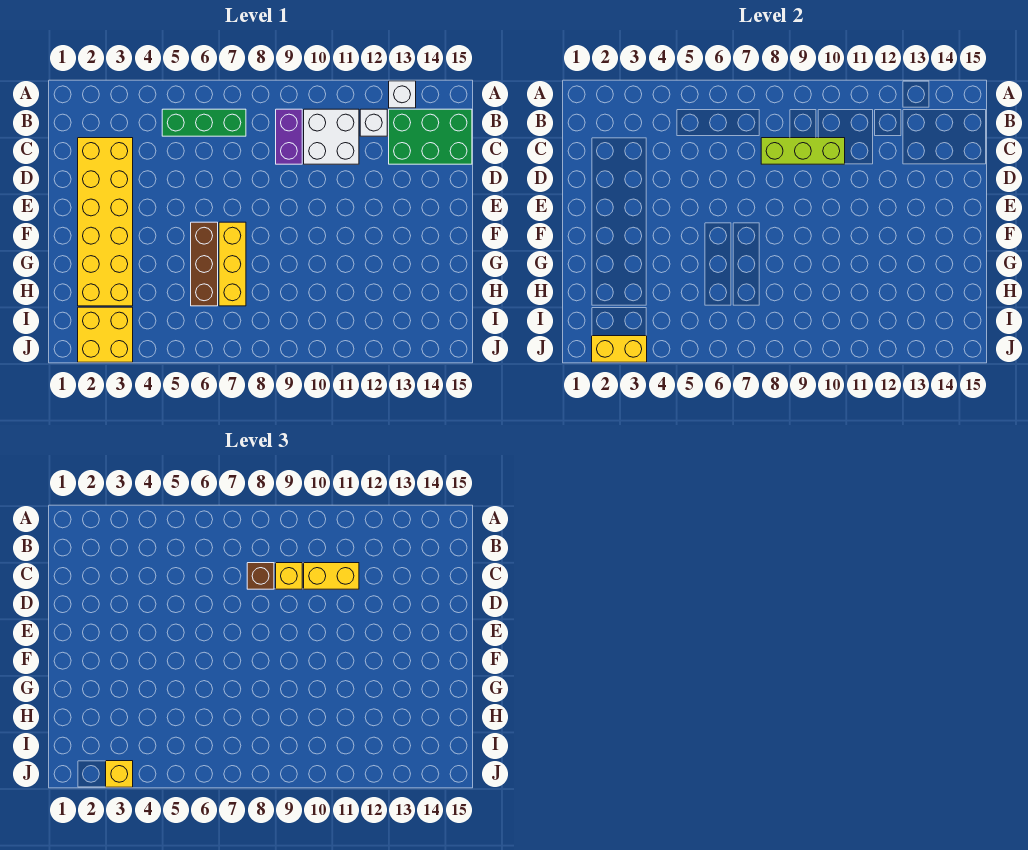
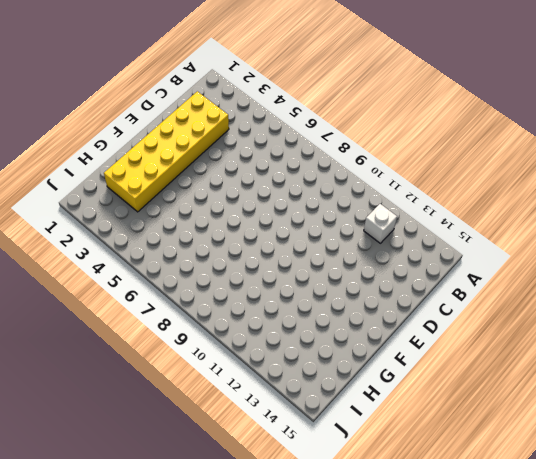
none -> white 1x1 brick [389,81,416,108]
none -> green 1x3 brick [162,109,246,136]
none -> purple 1x2 brick [276,109,302,164]

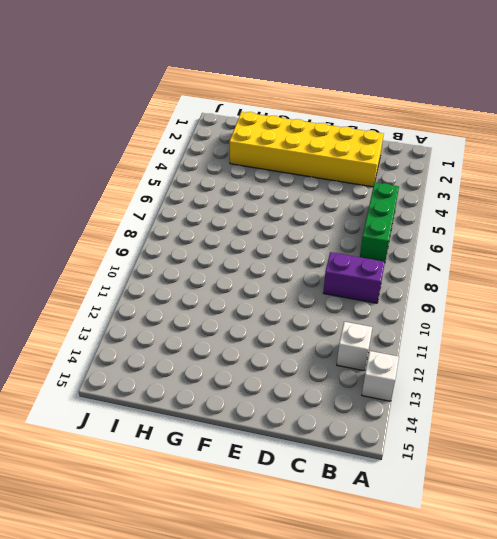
none -> white 2x2 brick [304,109,359,164]
none -> green 2x3 brick [389,109,472,164]
none -> brown 1x3 brick [191,222,218,306]

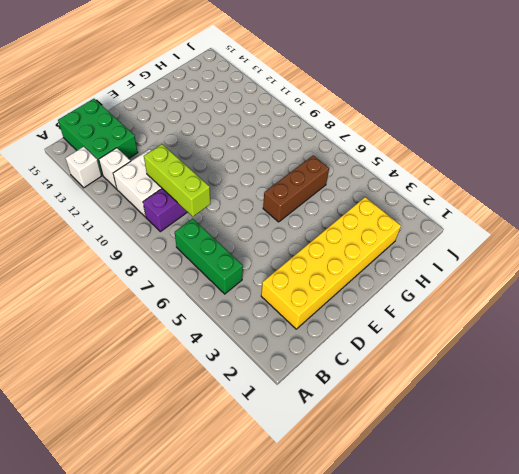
none -> yellow 1x3 brick [219,222,246,306]
none -> yellow 2x2 brick [78,307,133,362]
none -> yellow 1x2 brick [592,336,647,362]

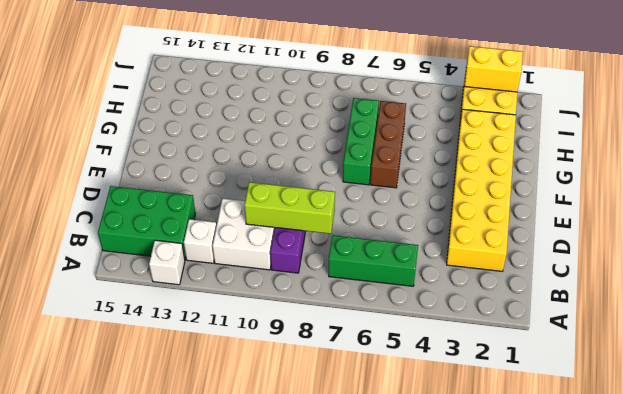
green 1x3 brick [343,98,379,185] -> yellow 1x3 brick [219,222,246,306]
none -> brown 1x1 brick [247,563,274,589]
none -> yellow 1x1 brick [276,563,302,589]
none -> yellow 1x2 brick [304,563,359,589]

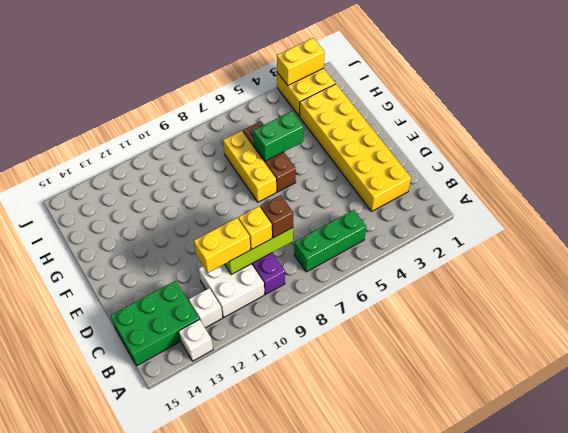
green 1x2 brick [253,111,304,161] -> none
none -> yellow 1x1 brick [106,761,133,787]

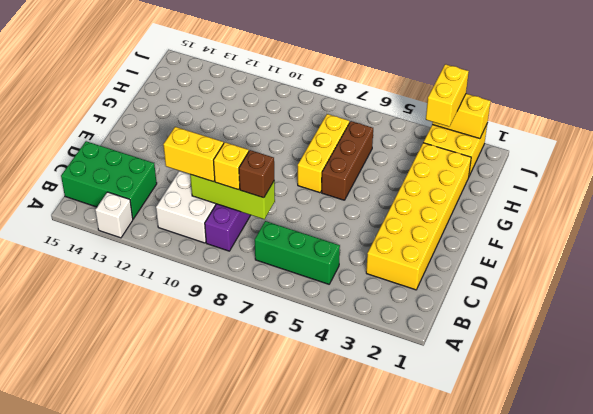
yellow 1x2 brick [426,64,469,127] -> yellow 1x1 brick [106,761,133,787]
none -> white 1x1 brick [360,109,387,136]

